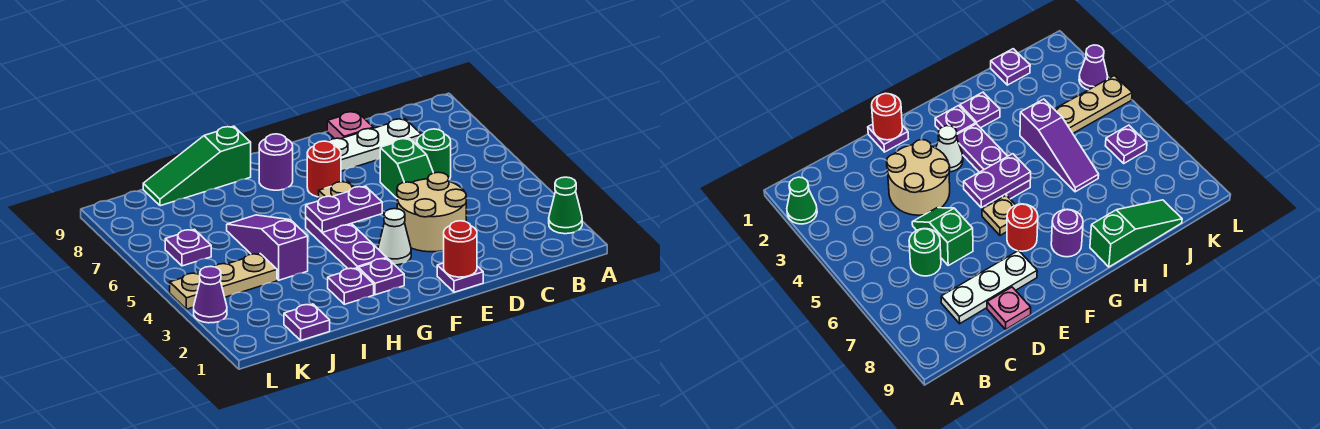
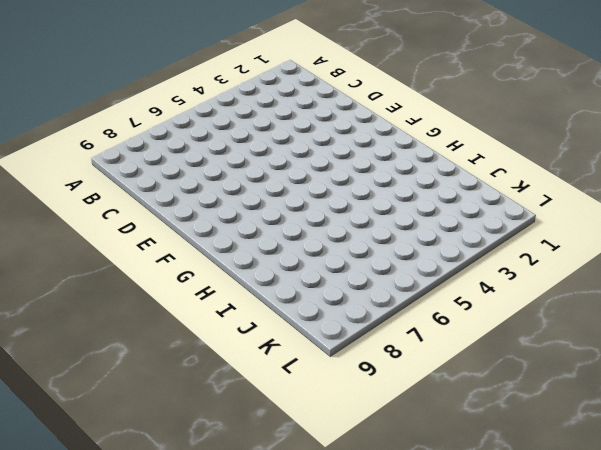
none -> green 1x1 cone [549,177,582,234]
none -> green 1x1 round brick [417,129,451,180]
none -> white 1x3 plate [328,119,422,171]

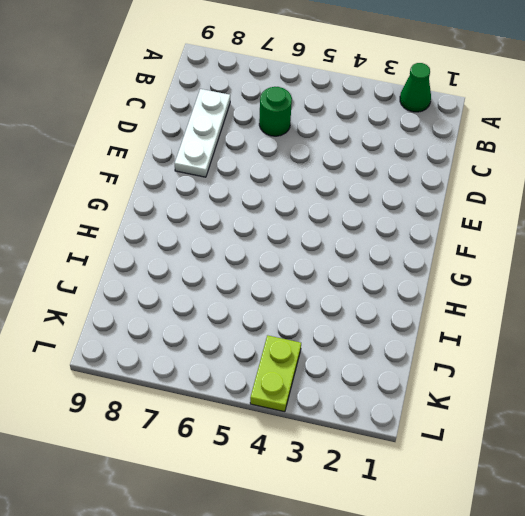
lime 1x2 plate [250,335,301,412] -> tan 1x3 plate [170,254,277,309]
none -> tan 2x2 round brick [397,172,466,252]
none -> green 1x2 slope [380,138,433,198]
none -> pink 1x1 plate [327,111,373,139]

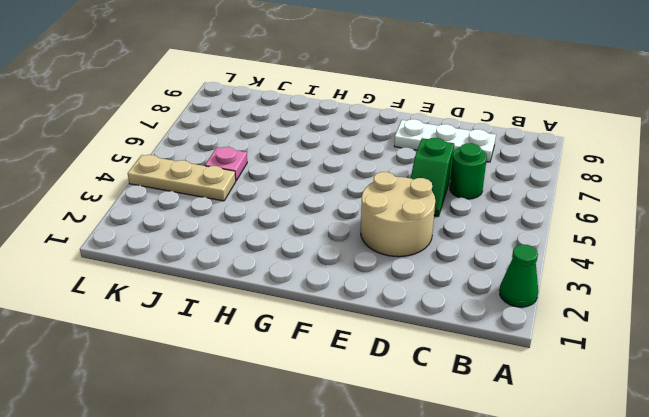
pink 1x1 plate [205,147,247,181] -> pink 1x1 plate moved to [327,111,373,139]
none -> purple 1x1 plate [437,263,483,292]
none -> white 1x1 cone [378,209,411,265]
none -> tan 1x1 plate [319,181,354,199]

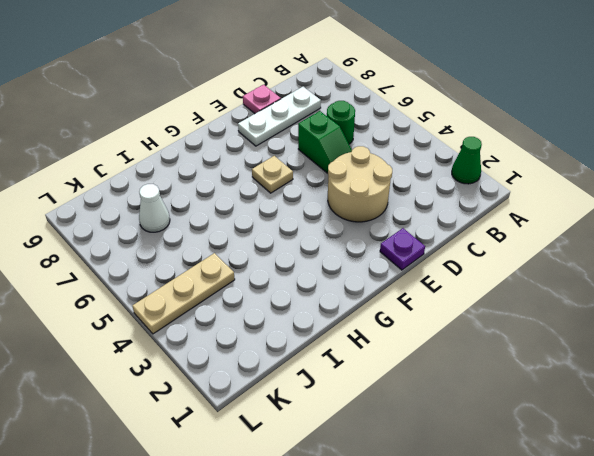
white 1x1 cone [139,184,170,232] -> white 1x1 cone moved to [378,209,411,265]
none -> red 1x1 round brick [307,141,341,197]
none -> purple 1x1 plate [358,258,404,295]
none -> purple 1x3 plate [306,217,387,269]

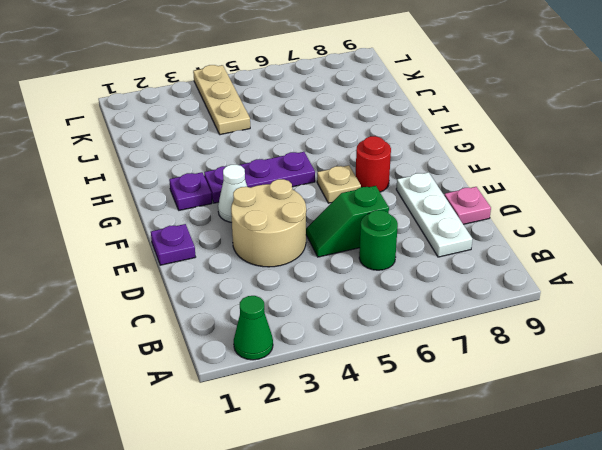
none -> purple 1x1 round brick [259,134,293,190]
none -> purple 1x1 plate [328,268,374,304]
none -> green 1x3 slope [143,126,251,206]

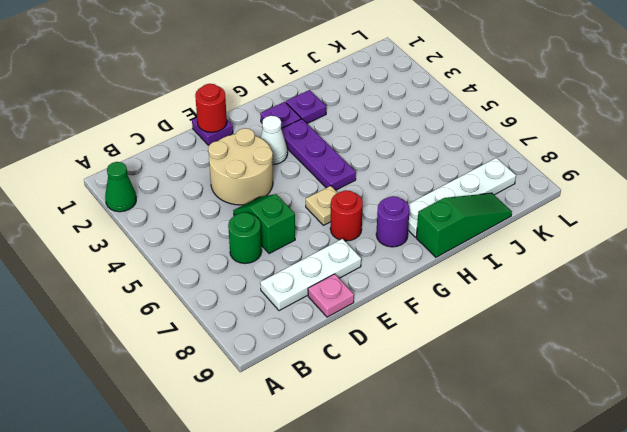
white 1x4 plate [408,158,516,237] -> none
none -> purple 1x3 slope [227,215,308,280]
none -> purple 1x1 plate [284,304,330,340]
none -> tan 1x3 plate [170,254,277,309]

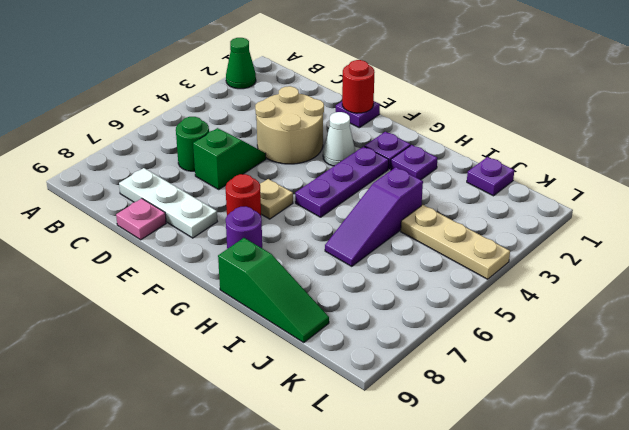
none -> purple 1x1 plate [165,229,211,266]
none -> purple 1x1 cone [194,266,227,323]
none -> purple 1x2 plate [306,186,382,232]

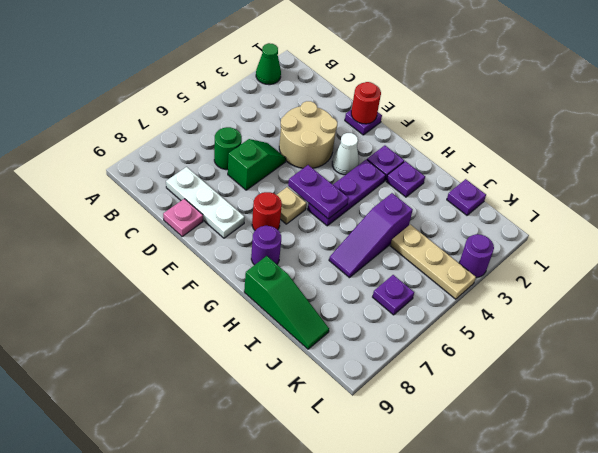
purple 1x1 round brick [459,234,494,278] -> purple 1x1 cone [194,266,227,323]

